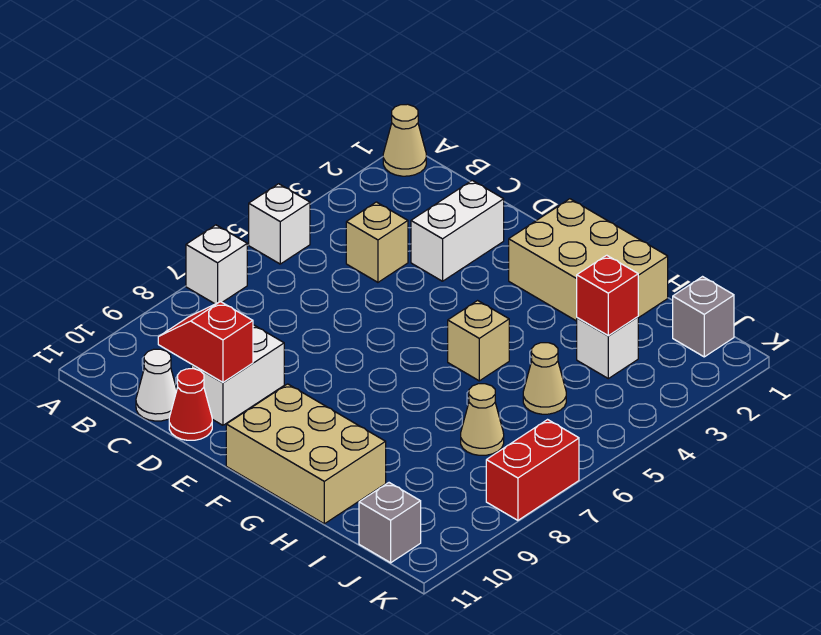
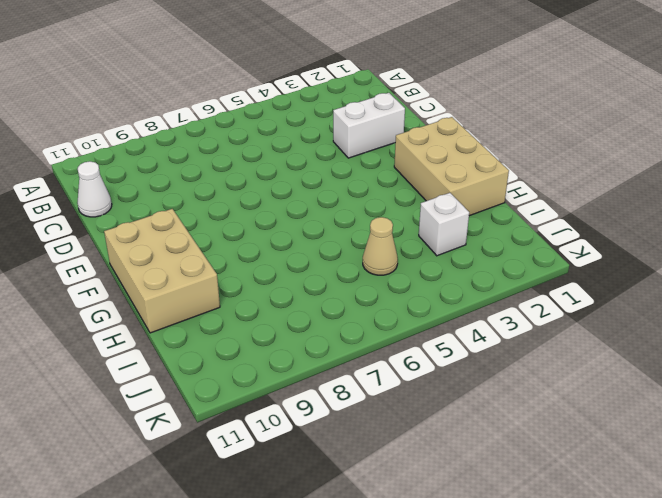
none -> tan 1x1 cone [383,104,426,176]
none -> white 1x1 brick [249,184,310,264]
none -> white 1x1 brick [186,225,247,304]

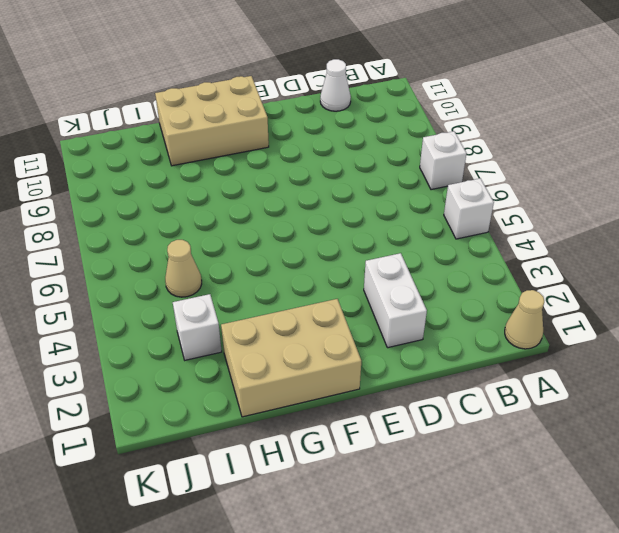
none -> tan 1x1 brick [346,202,408,282]
none -> white 1x2 brick [191,325,284,425]
none -> red 1x1 cone [169,369,212,440]

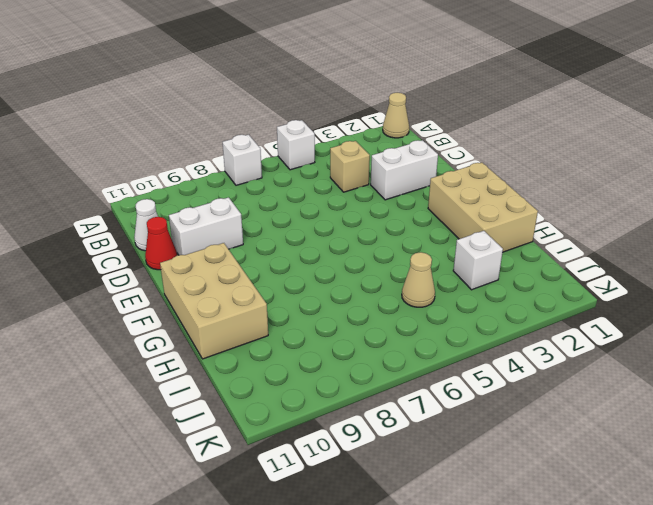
none -> tan 1x1 brick [448,301,509,381]
none -> tan 1x1 cone [461,384,504,455]
none -> grey 1x1 brick [673,277,734,357]

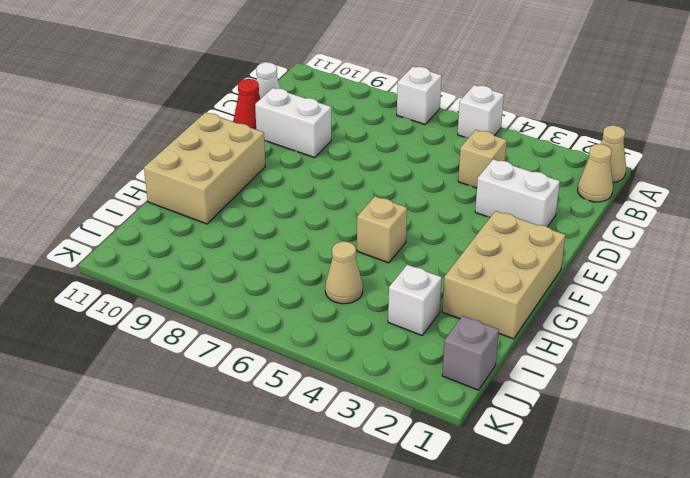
tan 1x1 cone [578,144,613,202] -> tan 1x1 cone moved to [461,384,504,455]
none -> grey 1x1 brick [359,483,421,563]
none -> red 1x2 brick [486,420,579,520]
none -> red 1x2 slope [158,302,253,382]

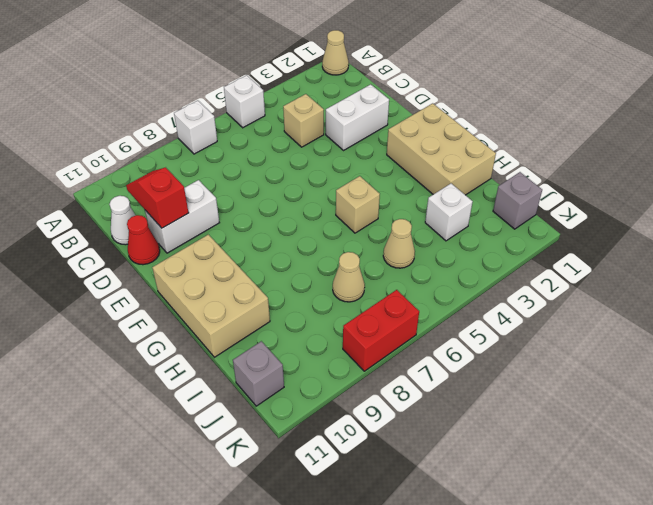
none -> red 1x1 brick [577,255,638,336]

